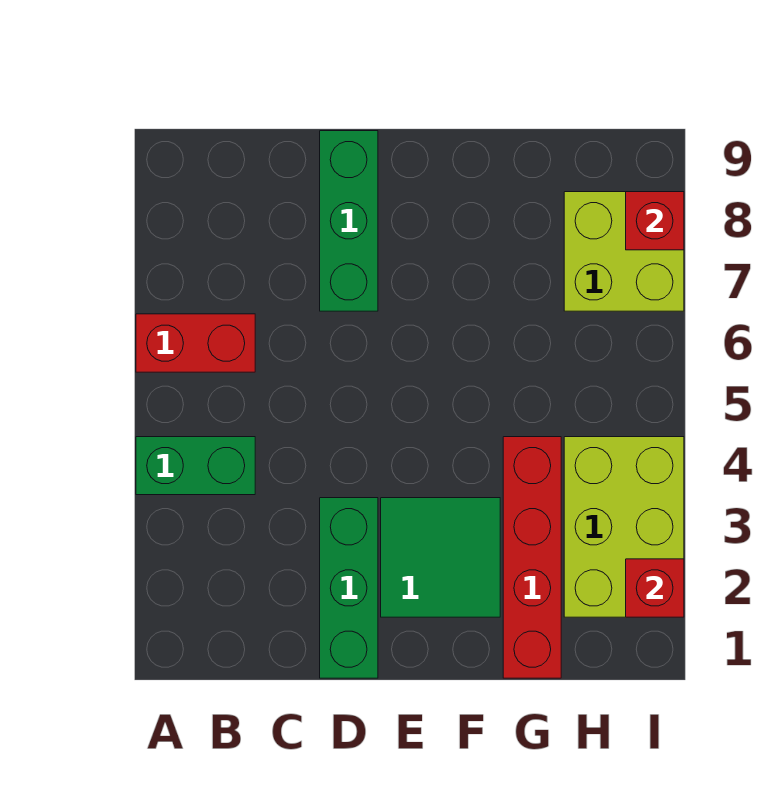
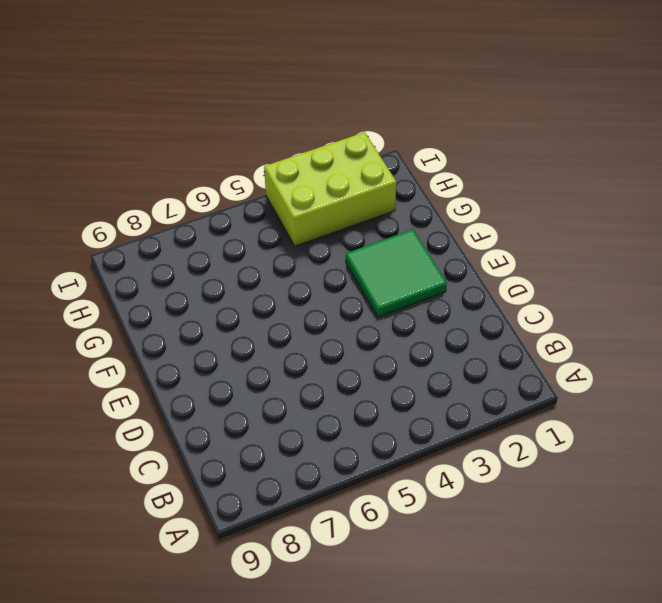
none -> green 1x2 brick [136,437,255,495]
none -> red 1x2 brick [136,314,255,372]

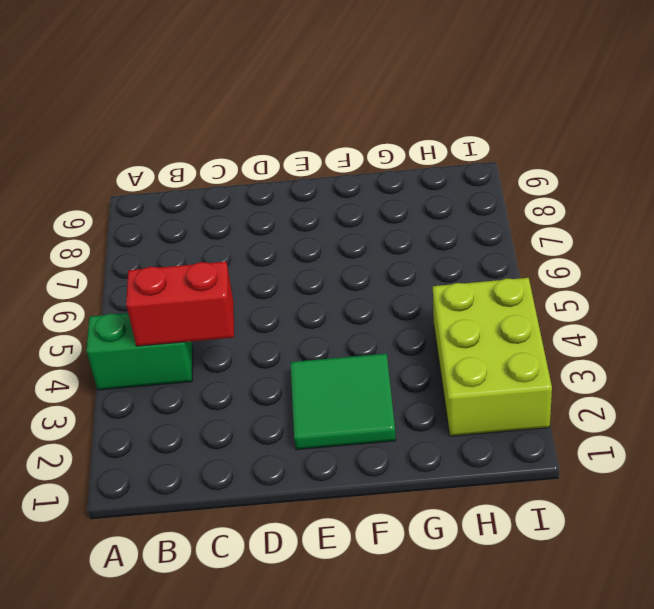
red 1x2 brick [126,262,234,346] -> red 1x2 brick moved to [136,314,255,372]
none -> green 1x3 brick [320,498,378,678]
none -> green 1x3 brick [320,131,378,311]

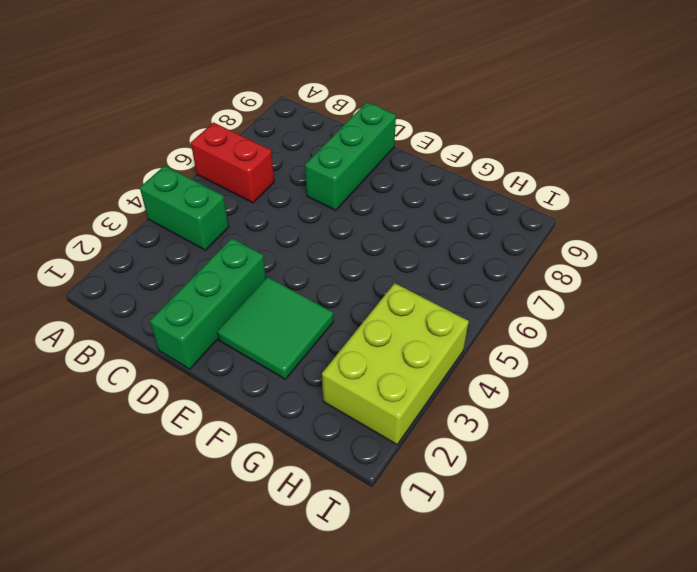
none -> red 1x4 brick [503,437,561,678]
none -> lime 2x2 brick [564,192,684,311]

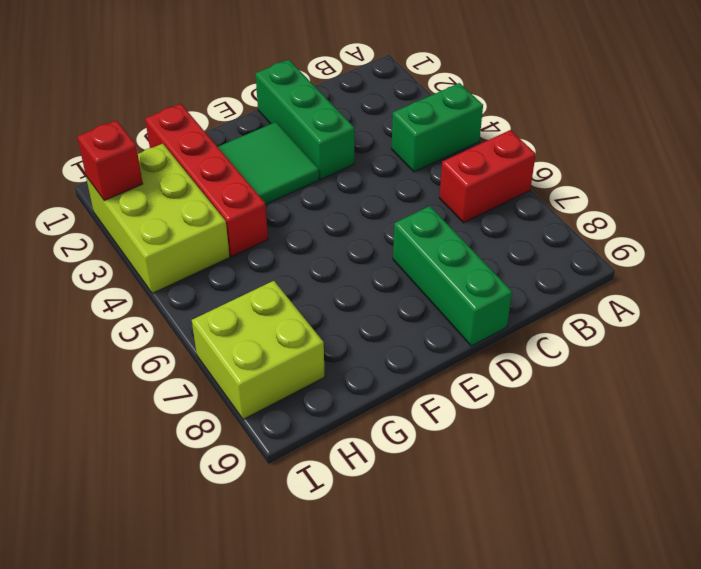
none -> red 1x1 brick [626,192,684,250]

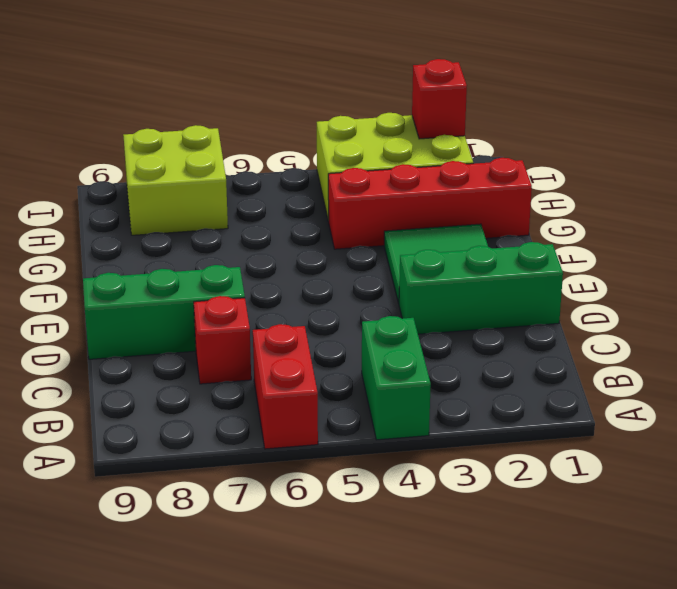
red 1x1 brick [194,296,251,384] -> red 1x1 brick moved to [626,192,684,250]

